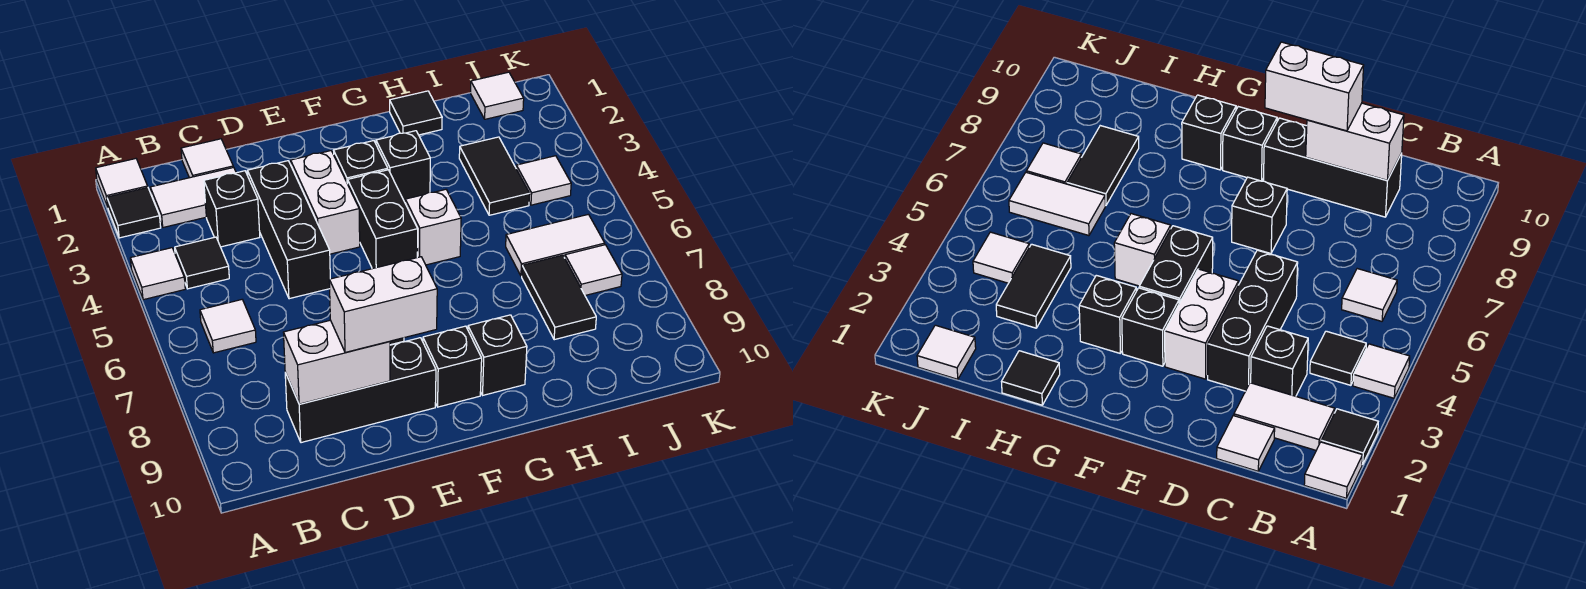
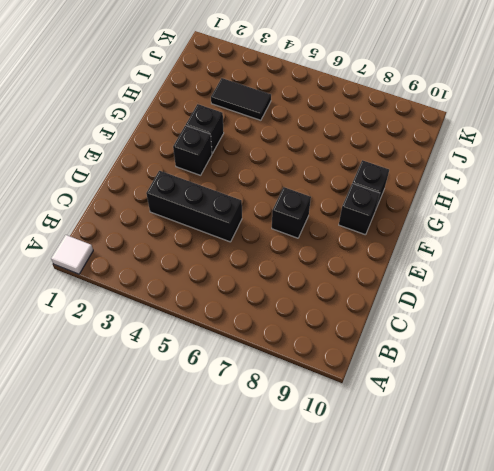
none -> black 1x1 tile [107,188,161,238]
none -> white 1x1 tile [130,248,185,300]
none -> white 1x2 tile [150,167,236,227]

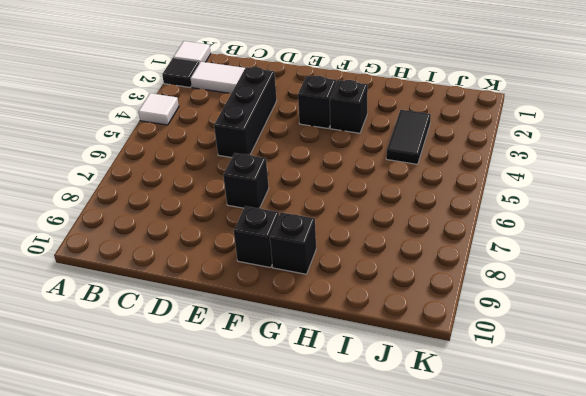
none -> black 1x1 tile [175,237,229,289]
none -> white 1x1 tile [200,300,256,353]
none -> white 1x1 tile [181,139,233,178]

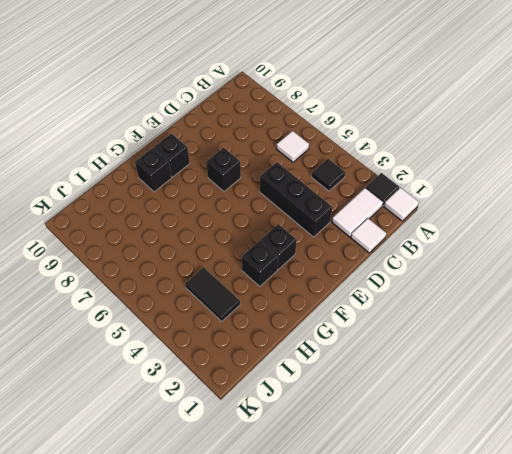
none -> white 1x1 tile [130,248,185,300]
none -> black 1x1 brick [204,171,260,247]
none -> black 1x3 brick [285,338,436,443]

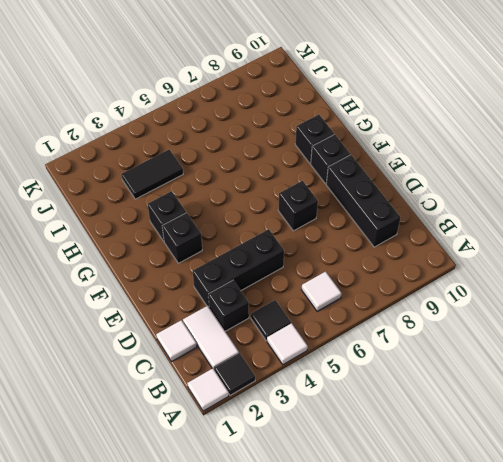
none -> white 1x2 brick [291,151,360,254]
none -> black 1x2 brick [348,170,418,269]
none -> white 1x1 brick [405,189,461,265]

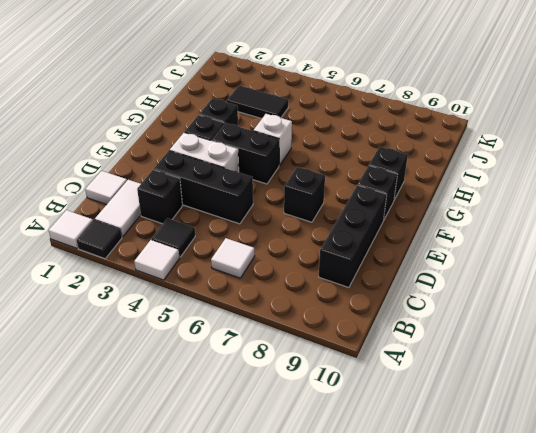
none -> black 1x1 tile [390,91,442,135]
none -> white 1x2 tile [506,214,605,276]
none -> black 1x2 tile [522,255,596,340]

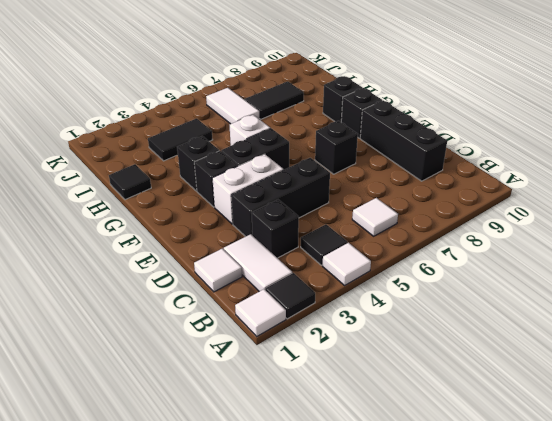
none -> white 1x1 tile [471,72,524,119]
none -> white 1x1 tile [516,156,571,205]
none -> white 1x1 tile [565,245,622,295]

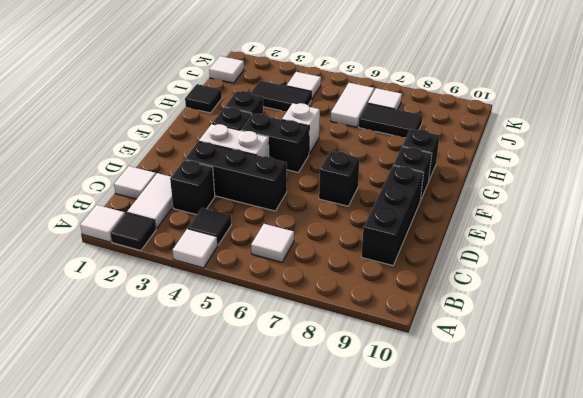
none -> white 1x2 brick [283,320,390,404]
none -> white 1x2 brick [329,257,437,352]

